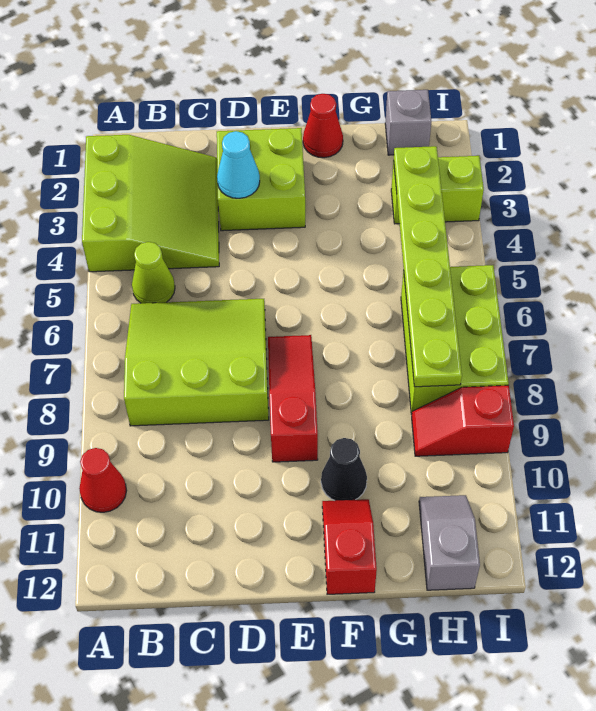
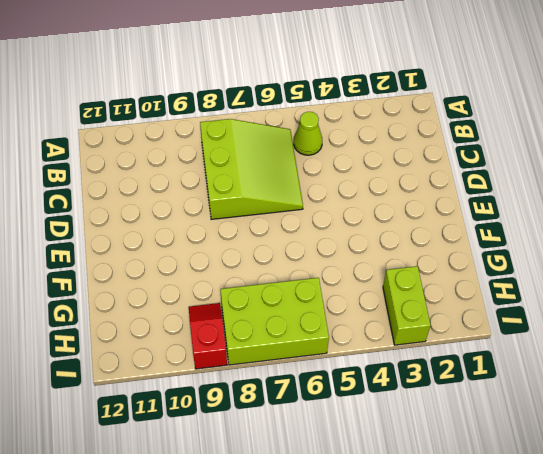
none -> lime 3x3 slope [82,135,219,272]
none -> red 1x1 cone [79,448,127,512]
none -> lime 2x2 brick [217,128,305,231]

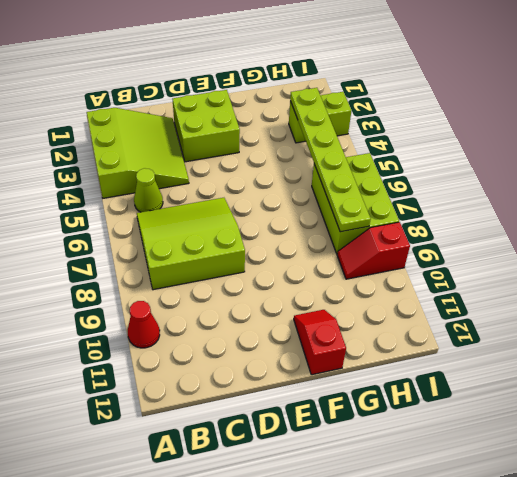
none -> red 1x3 slope [268,335,318,462]
none -> red 1x1 cone [303,94,343,158]
none -> black 1x1 cone [321,438,367,501]

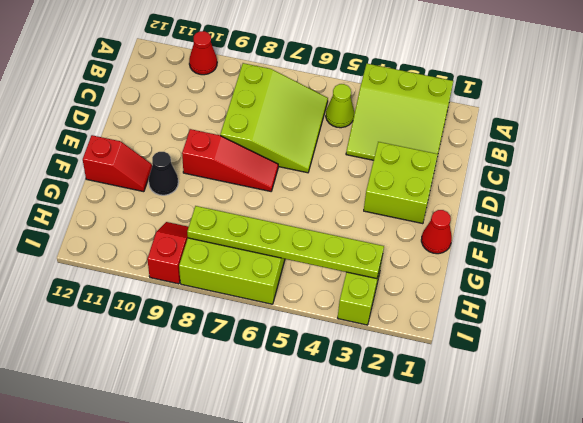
none -> grey 1x1 brick [385,90,432,155]
none -> grey 1x2 slope [419,495,480,590]
none -> cyan 1x1 cone [217,131,260,198]

